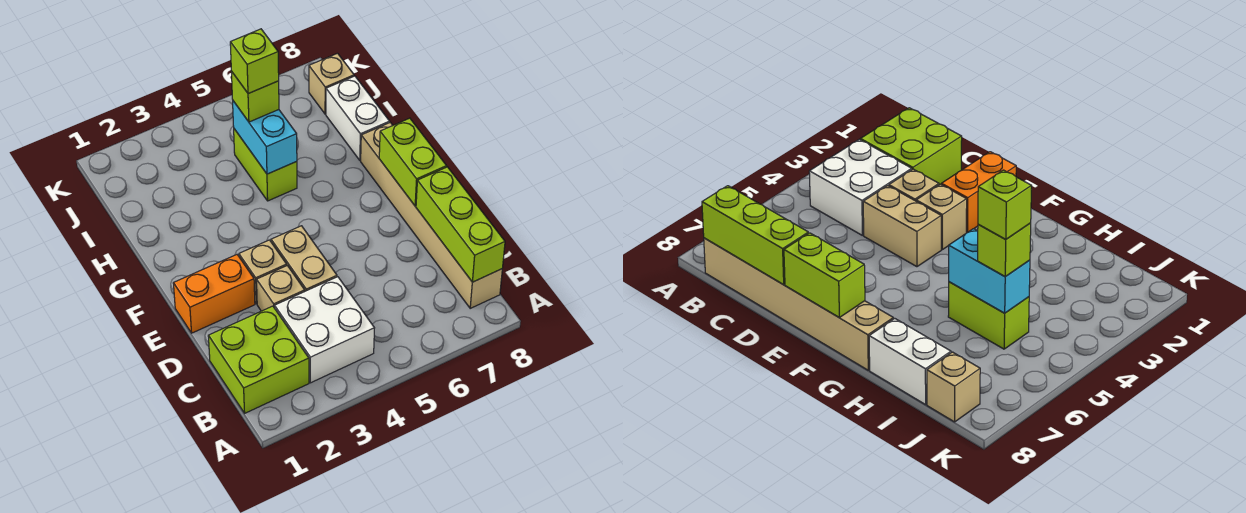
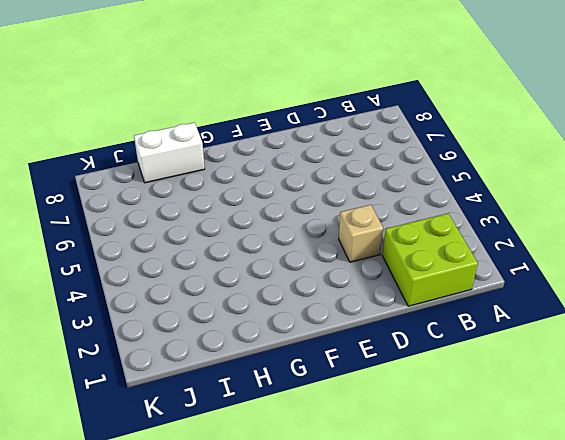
none -> white 2x2 brick [275,277,374,383]
none -> tan 1x6 brick [361,122,502,308]
none -> tan 1x2 brick [271,226,337,291]

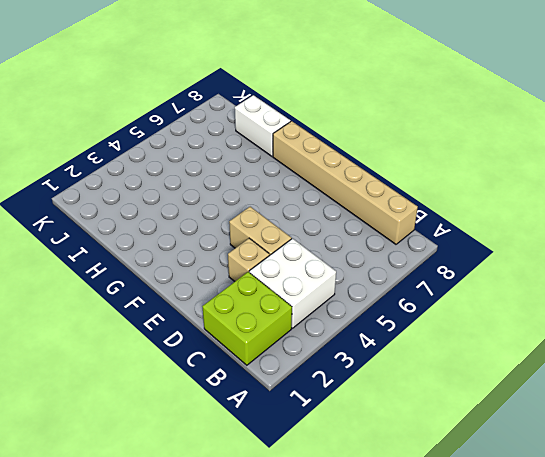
none -> orange 1x2 brick [173,255,255,333]
none -> tan 1x1 brick [239,240,287,304]
none -> lime 1x2 brick [234,129,297,201]

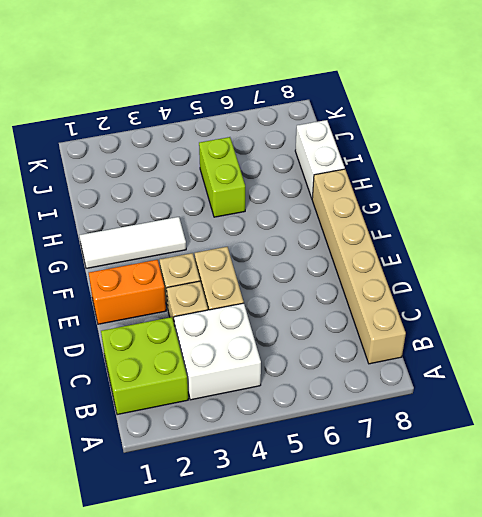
white 1x3 tile [80,217,186,268] -> none
none -> tan 1x1 brick [309,53,354,114]
none -> lime 1x3 brick [416,167,505,282]
none -> lime 1x2 brick [379,118,447,206]

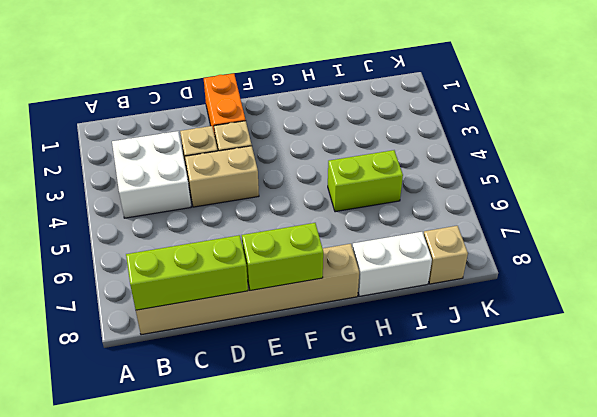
none -> lime 2x2 brick [208,306,309,413]
none -> cyan 1x2 brick [233,101,297,174]
none -> lime 1x1 brick [231,71,279,122]

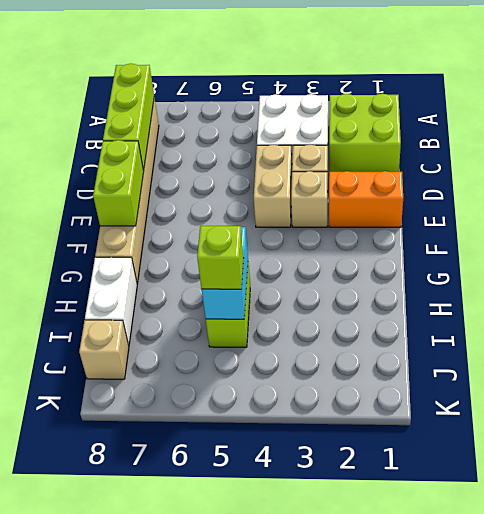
none -> lime 1x1 brick [230,29,279,94]

